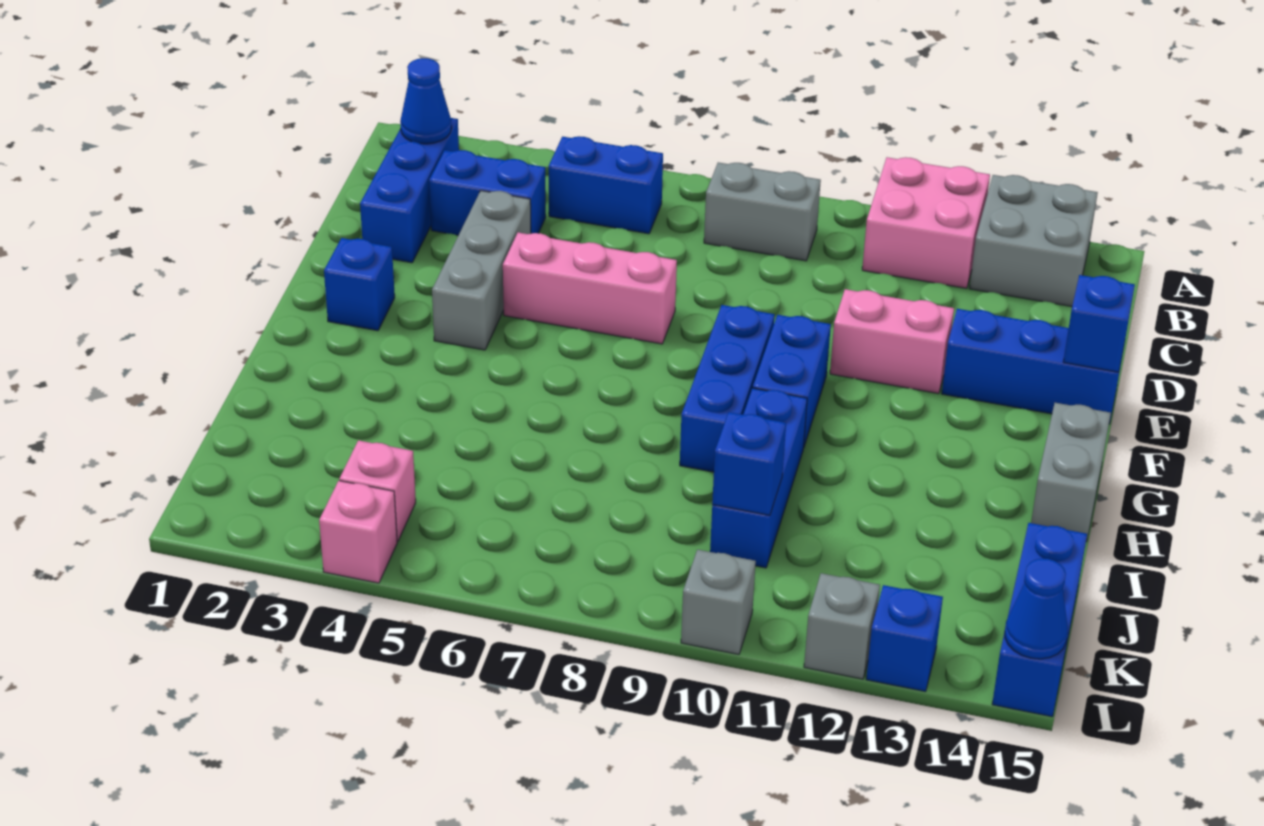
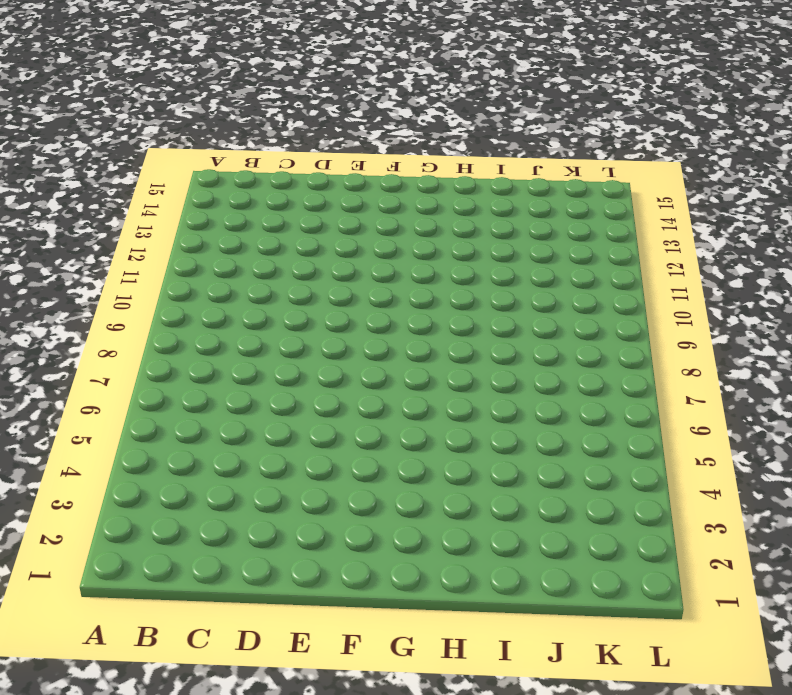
none -> pink 2x2 brick [862,157,990,288]
none -> grey 2x2 brick [970,175,1098,307]
none -> blue 1x3 brick [360,118,459,263]

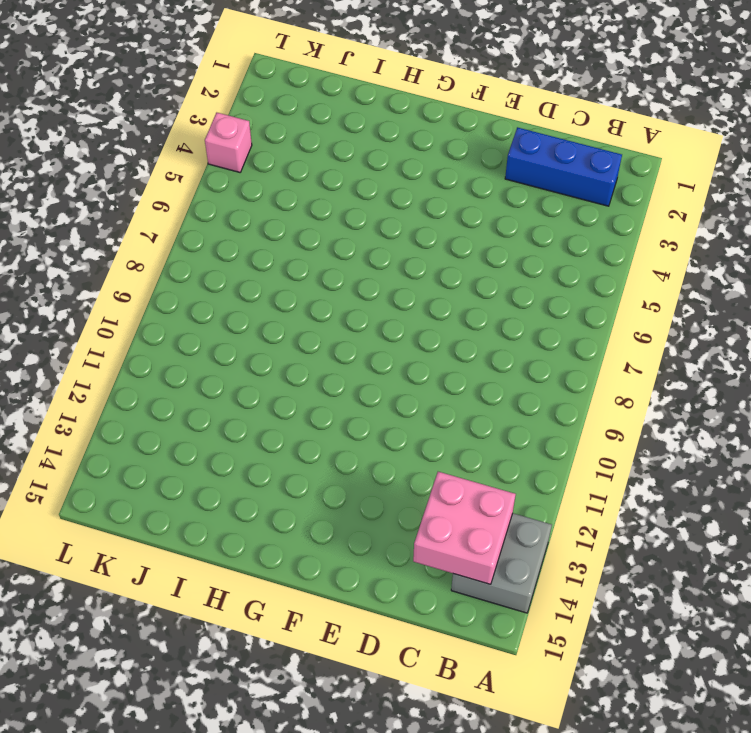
pink 2x2 brick [413,472,516,584] -> pink 2x2 brick moved to [862,157,990,288]
none -> blue 1x2 brick [549,136,663,234]
none -> grey 1x2 brick [704,162,821,261]
none -> blue 1x2 brick [429,150,546,235]

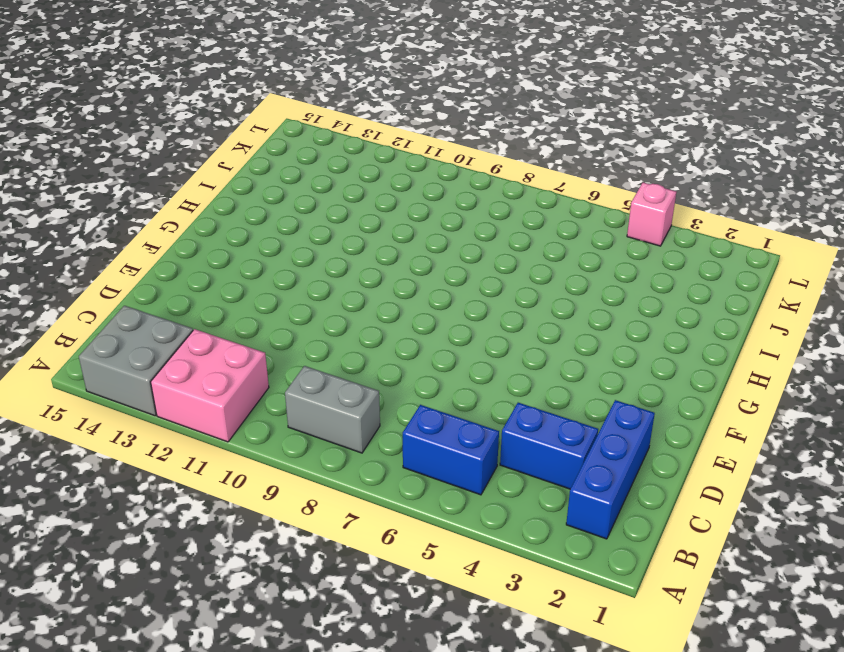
none -> grey 1x3 brick [432,191,531,350]
none -> pink 1x3 brick [503,232,677,344]
none -> pink 1x2 brick [830,289,954,394]

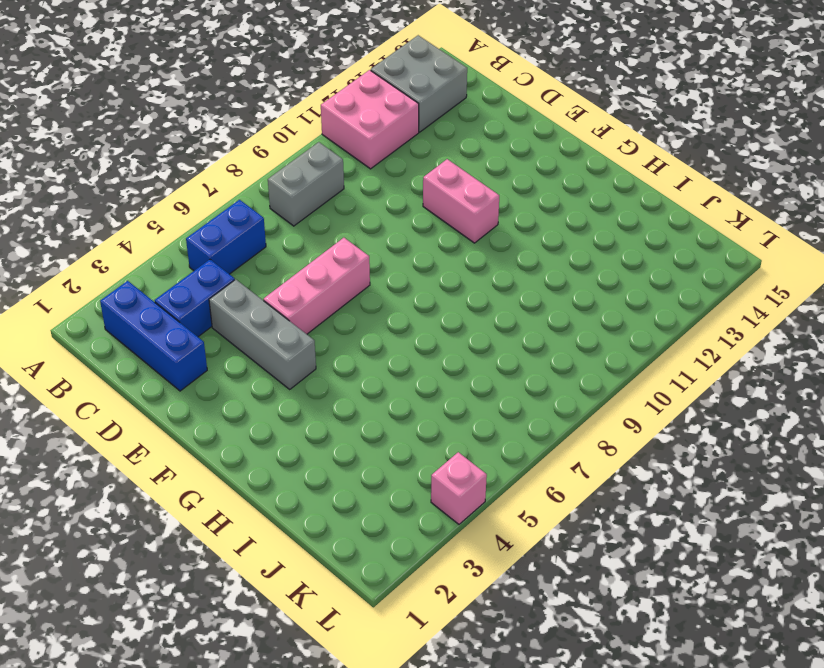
pink 1x2 brick [423,159,499,243] -> pink 1x2 brick turned to [830,289,954,394]
none -> blue 1x3 brick [942,309,1124,424]
none -> blue 1x1 brick [324,238,395,331]
none -> blue 1x3 brick [680,305,775,472]

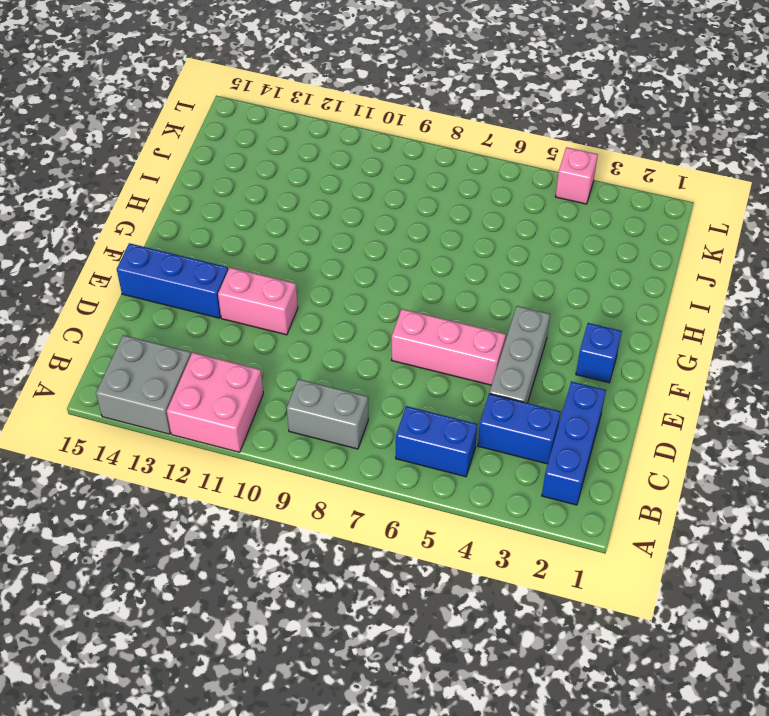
none -> blue 1x3 brick [680,305,775,472]
none -> blue 1x2 brick [753,315,831,446]
none -> grey 1x2 brick [1031,403,1111,542]

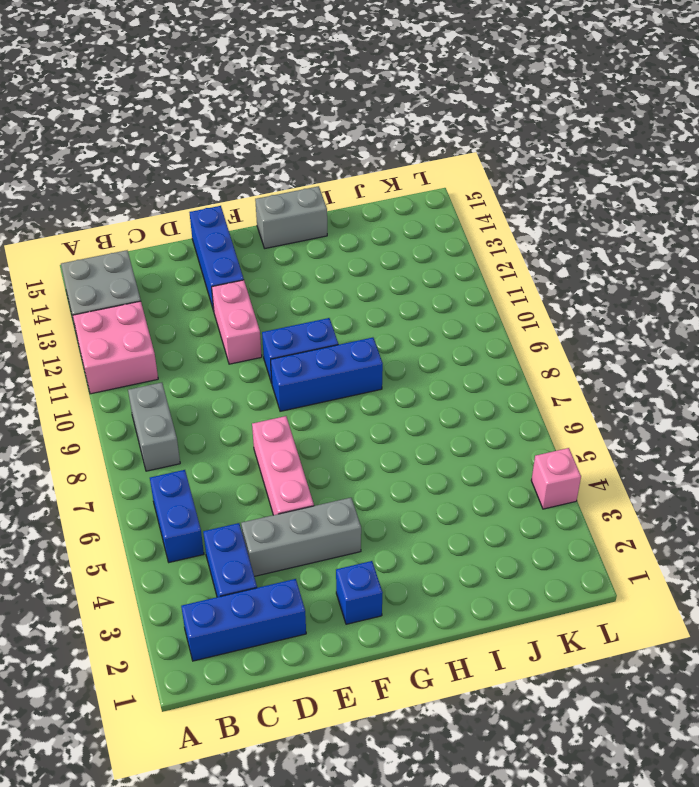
none -> blue 1x3 brick [710,388,807,568]
none -> blue 1x3 brick [992,523,1087,717]
none -> pink 1x1 brick [339,440,416,541]

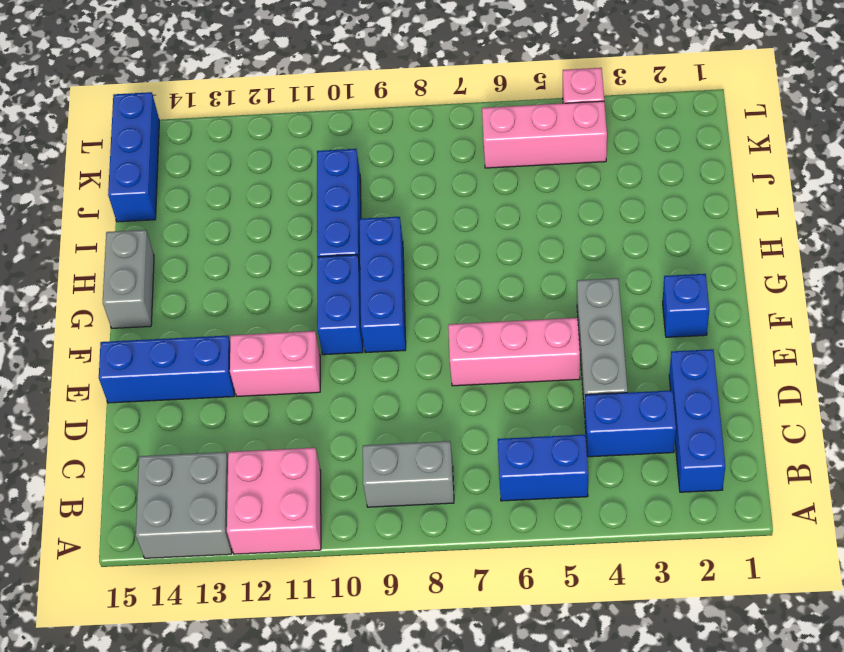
pink 1x3 brick [482,101,607,168] -> pink 1x1 brick [339,440,416,541]
none -> grey 1x1 brick [681,550,756,654]
none -> grey 1x1 brick [804,573,880,679]
none -> blue 1x1 brick [866,585,943,692]

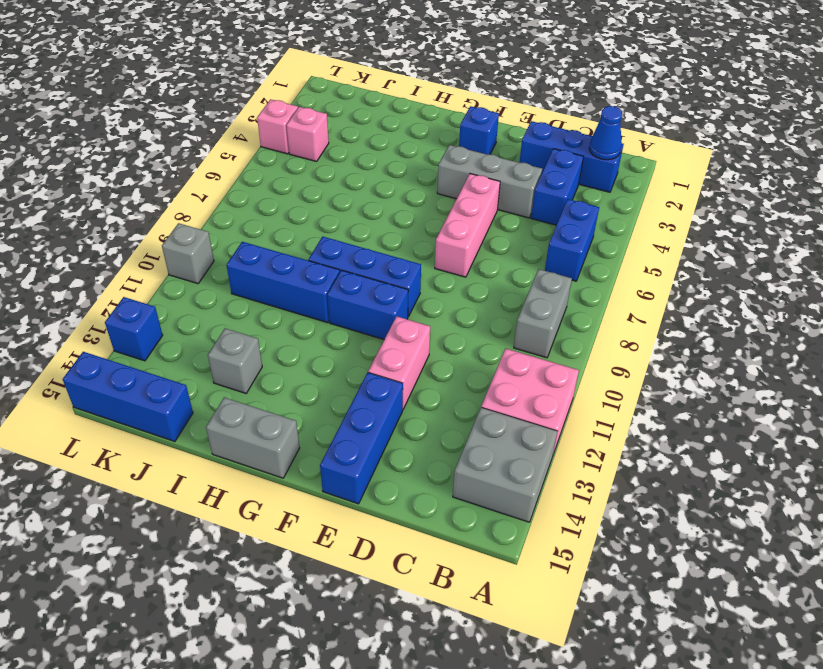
grey 1x1 brick [208,328,262,393] -> grey 1x1 brick moved to [804,573,880,679]
none -> blue 1x1 brick [1063,275,1135,372]
none -> blue 1x1 brick [712,412,786,515]
none -> blue 1x1 cone [1005,558,1068,659]

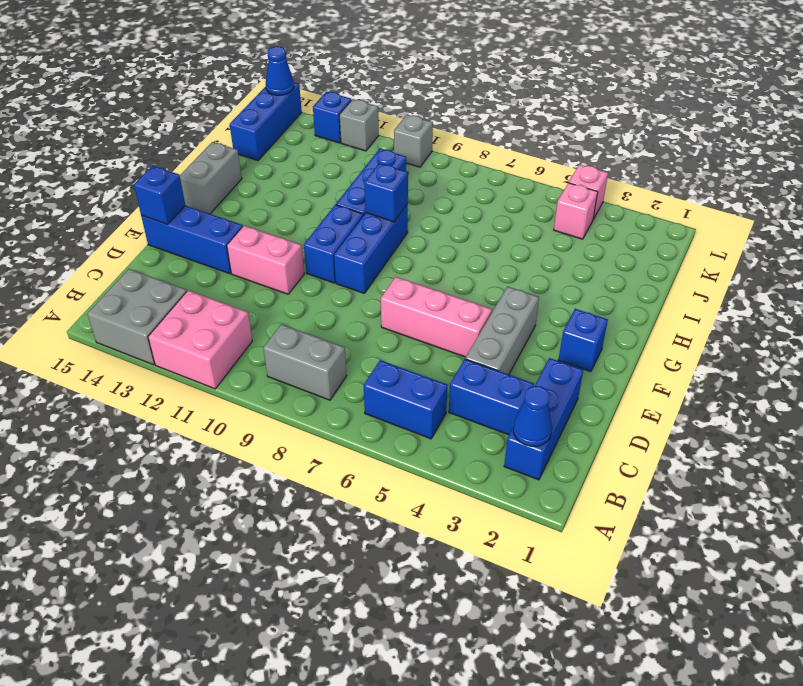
blue 1x1 brick [364,163,408,222] -> blue 1x1 brick moved to [712,412,786,515]

